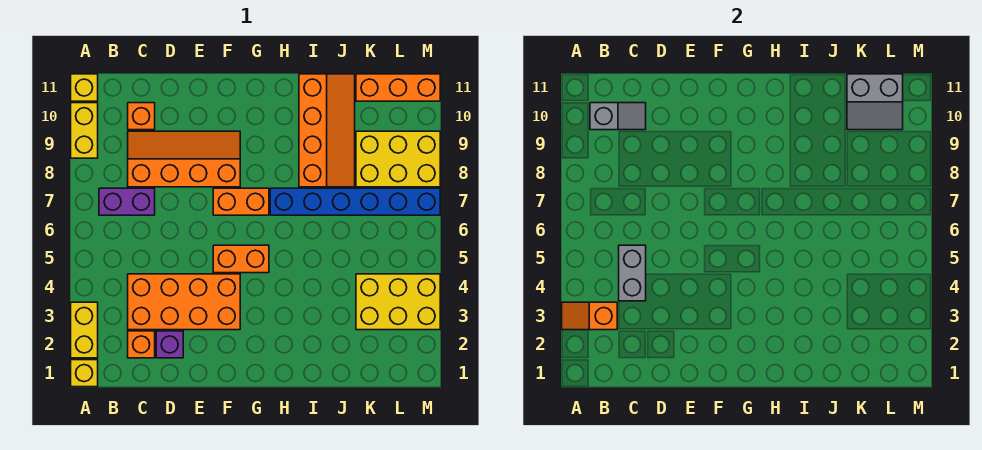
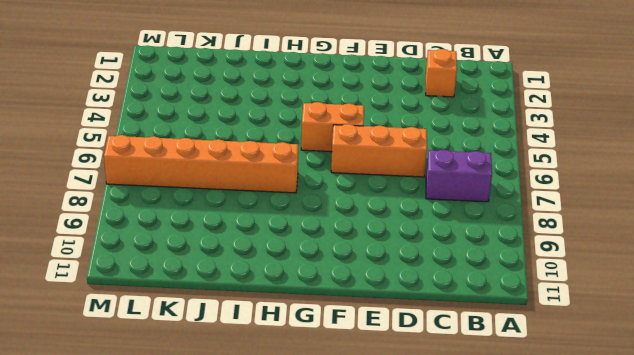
orange 1x3 brick [331,124,427,177] -> orange 1x3 brick moved to [356,74,440,101]
orange 1x6 brick [104,135,298,193] -> blue 1x6 brick [270,188,440,215]
none -> yellow 1x1 brick [71,360,98,387]
none -> yellow 1x2 brick [71,302,98,358]
none -> yellow 1x2 brick [71,103,98,158]

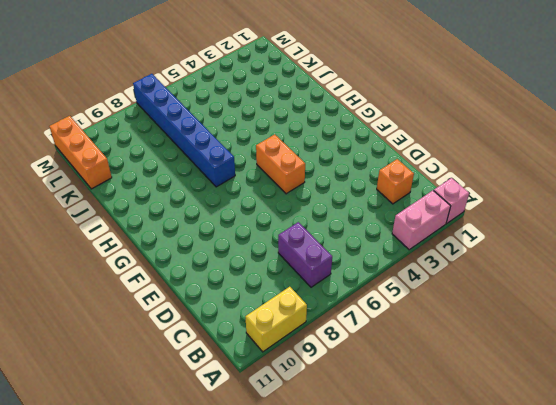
pink 1x1 brick [434,178,469,224] -> yellow 1x1 brick [71,360,98,387]
pink 1x2 brick [392,191,451,250] -> yellow 1x2 brick [71,302,98,358]
none -> yellow 1x1 brick [71,74,98,101]
none -> orange 2x4 brick [128,274,240,330]
none -> orange 2x4 slope [128,131,240,187]

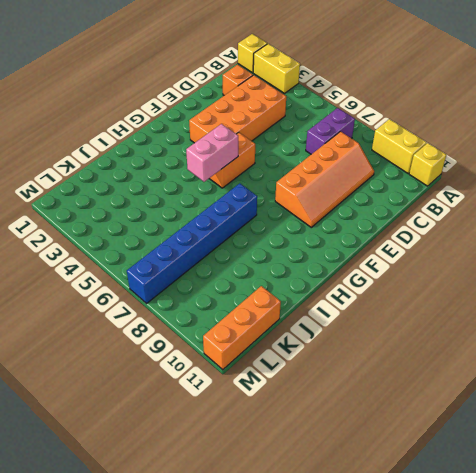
pink 1x2 brick [186,124,238,182] -> none
none -> orange 1x1 brick [128,103,155,130]
none -> purple 1x1 brick [156,331,183,358]
none -> orange 1x2 brick [213,188,269,215]

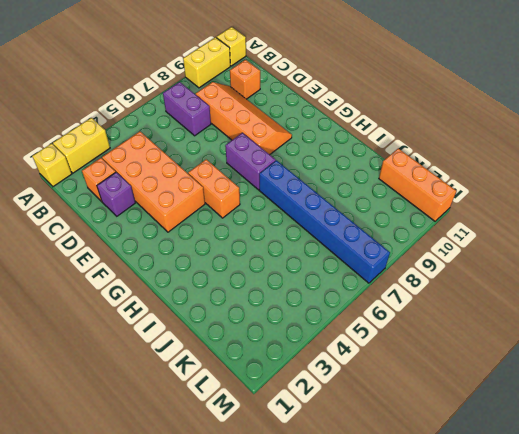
purple 1x2 brick [225,133,276,190] -> orange 1x2 brick [213,188,269,215]
none -> orange 2x4 slope [299,74,355,187]
none -> yellow 2x3 brick [356,274,440,330]
none -> yellow 2x3 brick [356,131,440,187]

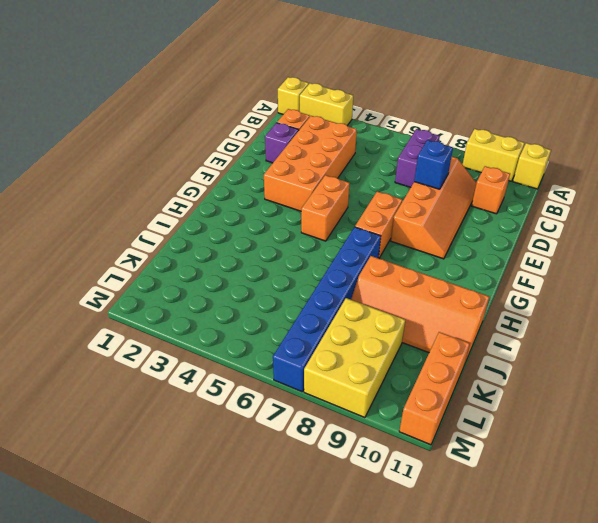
blue 1x1 brick [414,140,453,189] -> none
none -> yellow 2x3 brick [356,274,440,330]
none -> orange 1x2 slope [562,302,617,330]
none -> grey 1x2 slope [590,103,646,130]

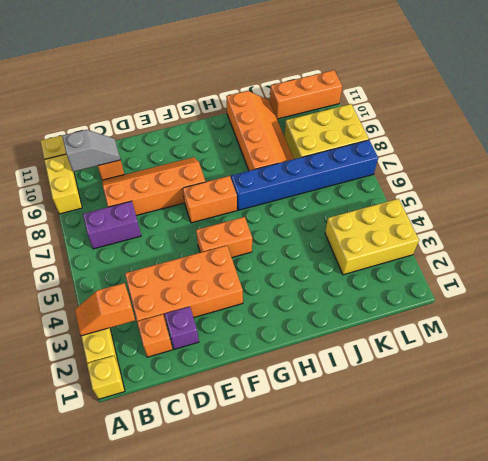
none -> grey 1x2 brick [619,245,646,301]
none -> grey 2x2 slope [847,74,903,130]

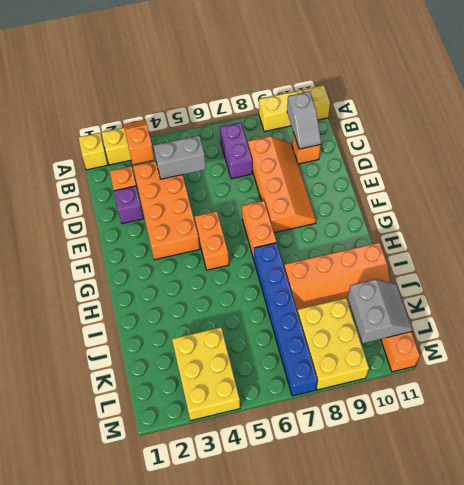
grey 2x2 slope [348,279,412,343] -> grey 2x2 slope turned to [847,74,903,130]

